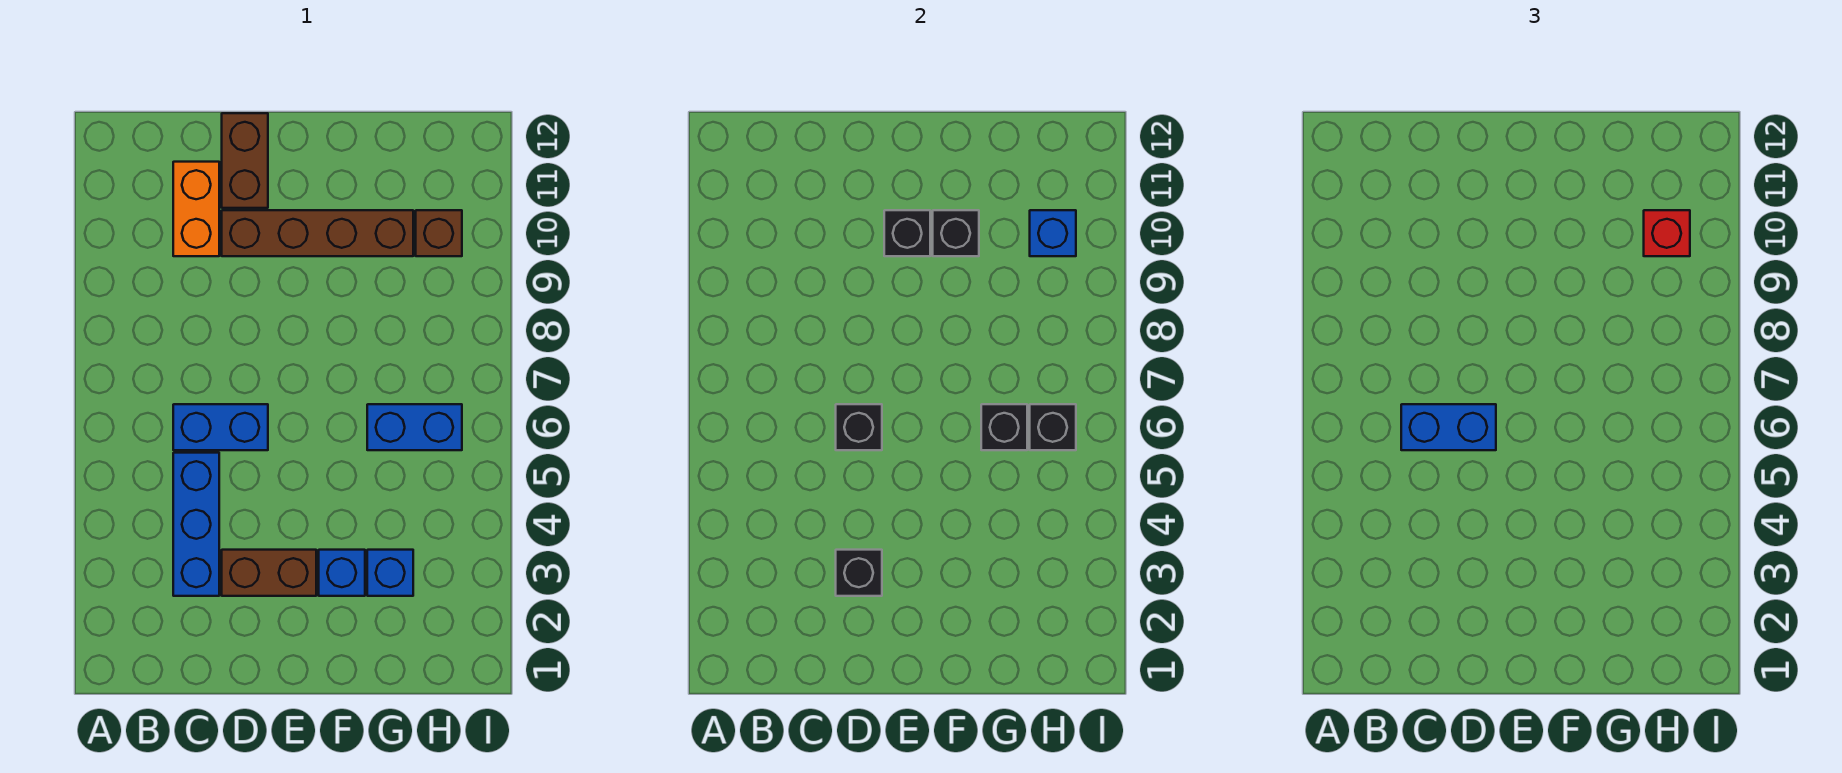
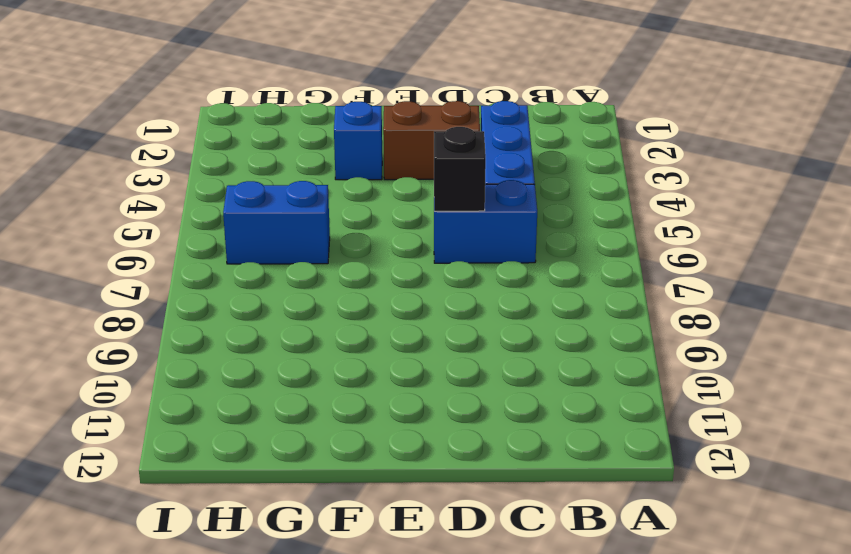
none -> orange 1x2 brick [173,162,219,256]
none -> brown 1x4 brick [222,210,413,256]
none -> brown 1x2 brick [222,113,268,208]

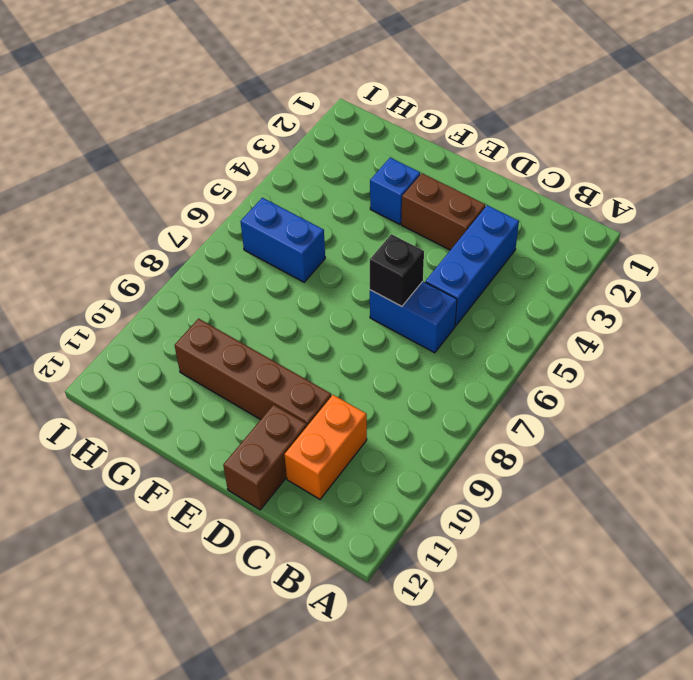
none -> blue 1x1 brick [367,550,413,596]
none -> brown 1x1 brick [416,210,462,256]
none -> black 1x1 brick [836,550,882,596]

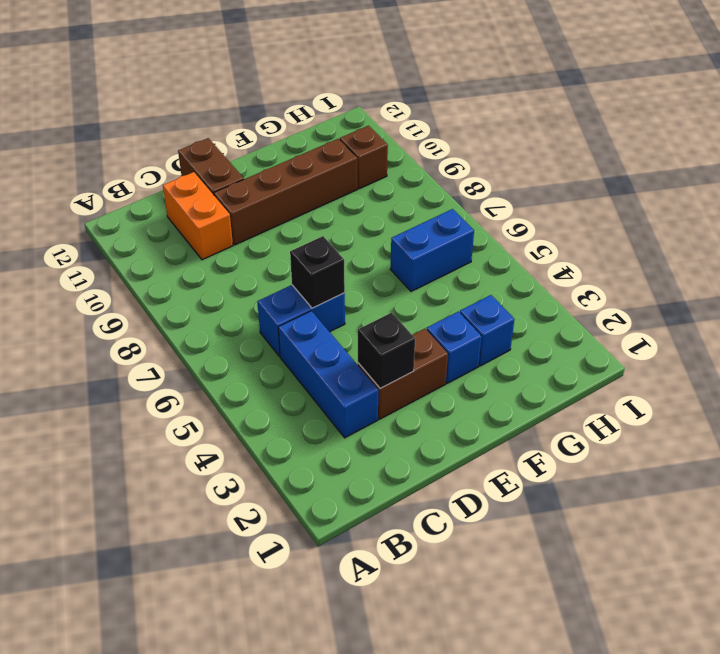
none -> black 1x1 brick [884,210,930,256]
none -> black 1x1 brick [933,210,979,256]
none -> black 1x1 brick [981,404,1027,450]

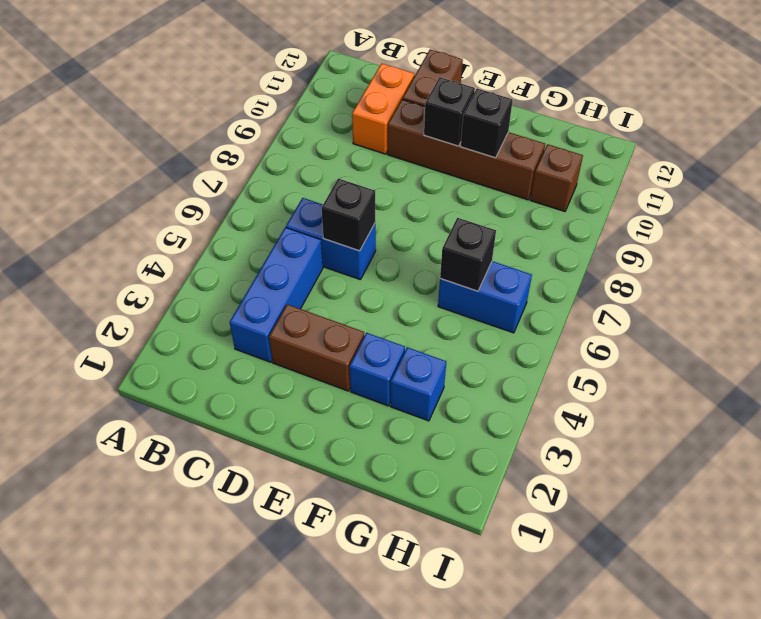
none -> black 1x1 brick [836,550,882,596]
none -> black 1x1 brick [1030,404,1076,450]
none -> blue 1x1 brick [1030,210,1076,256]

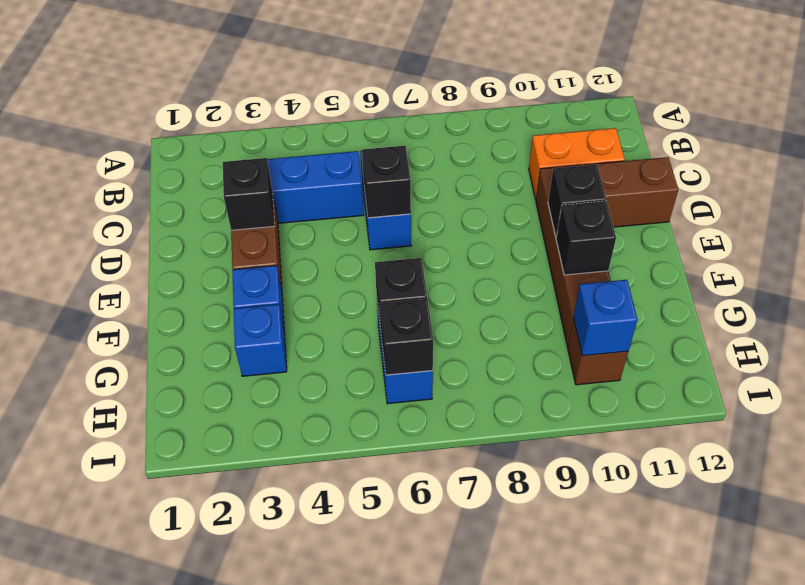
none -> blue 1x2 brick [1401,404,1496,450]
none -> red 1x1 brick [1644,210,1690,256]

